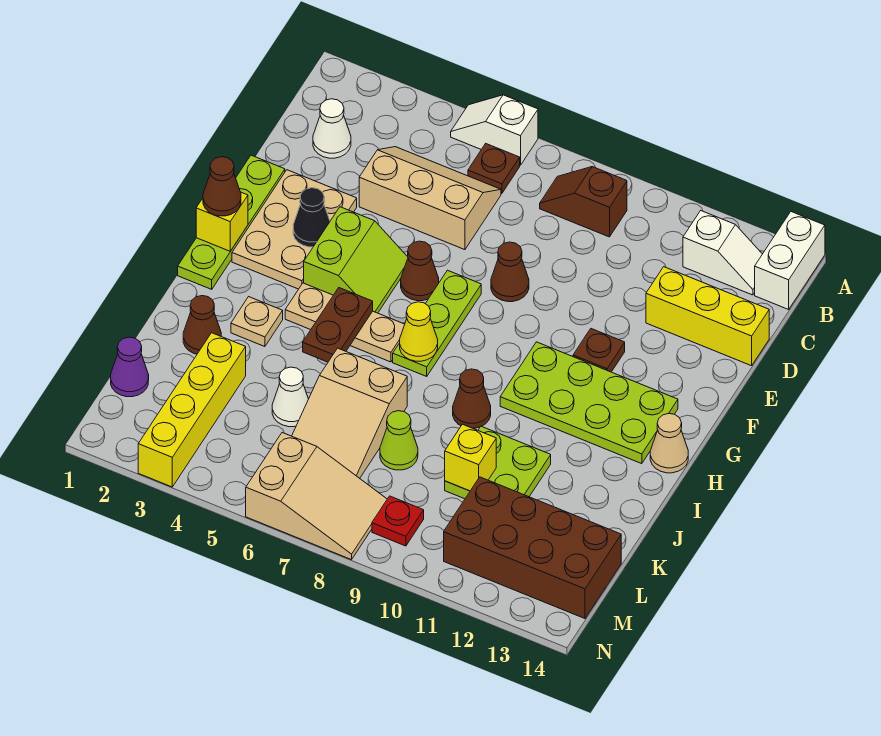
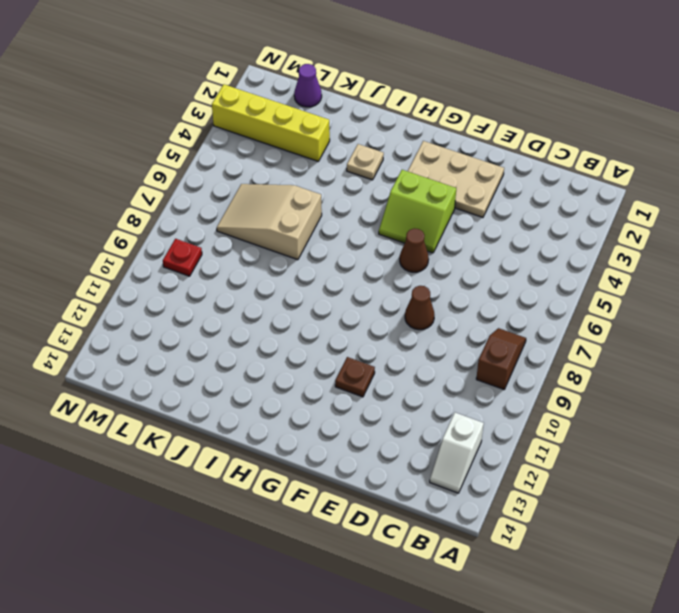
none -> white 1x2 slope [451,95,538,165]
none -> white 1x2 brick [755,212,825,309]
none -> brown 1x1 plate [468,144,520,193]
none -> white 1x1 cone [313,99,351,158]

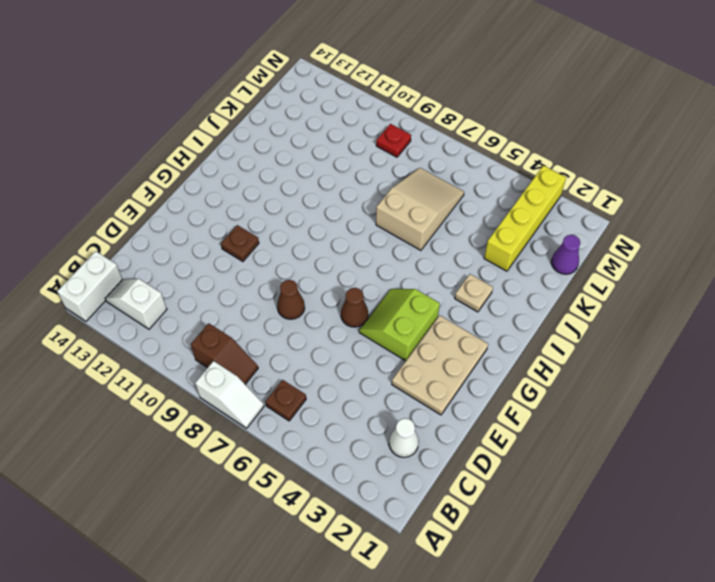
white 1x2 slope [195,361,264,428] -> white 1x2 slope moved to [451,95,538,165]
none -> tan 2x3 slope [359,147,501,250]
none -> yellow 1x3 brick [646,267,769,366]
none -> lime 1x4 plate [178,155,285,289]
none -> lime 1x3 plate [393,270,481,376]

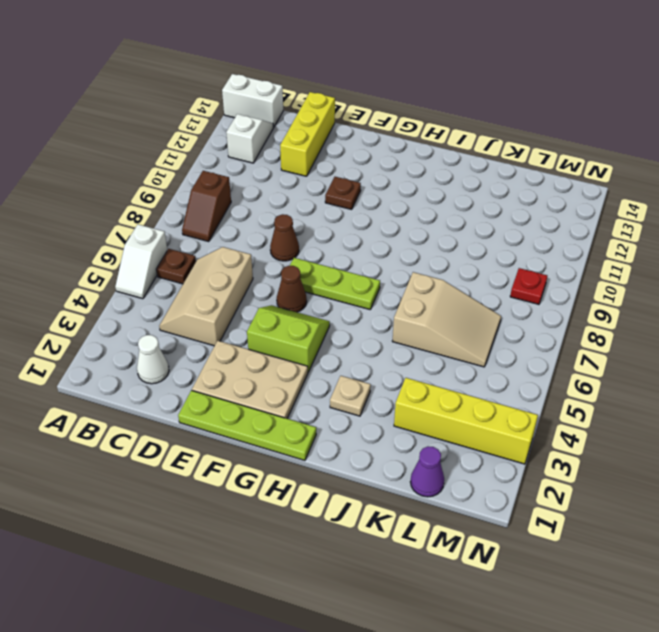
none -> lime 2x4 plate [500,342,678,464]
none -> tan 1x3 plate [285,283,405,362]
none -> tan 1x1 cone [650,414,688,473]
none -> brown 1x1 cone [453,369,491,428]

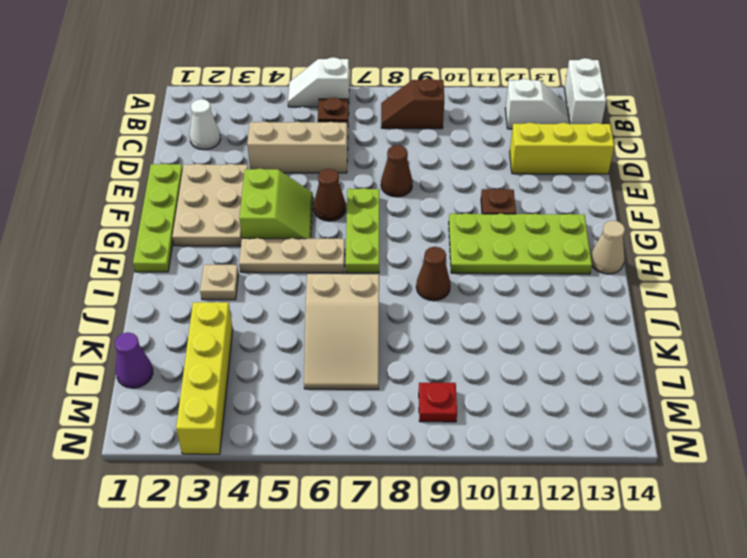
none -> brown 1x1 cone [183,296,221,354]
none -> lime 2x2 plate [445,426,551,499]
none -> white 1x1 cone [272,367,308,427]
none -> lime 1x1 cone [380,411,418,470]

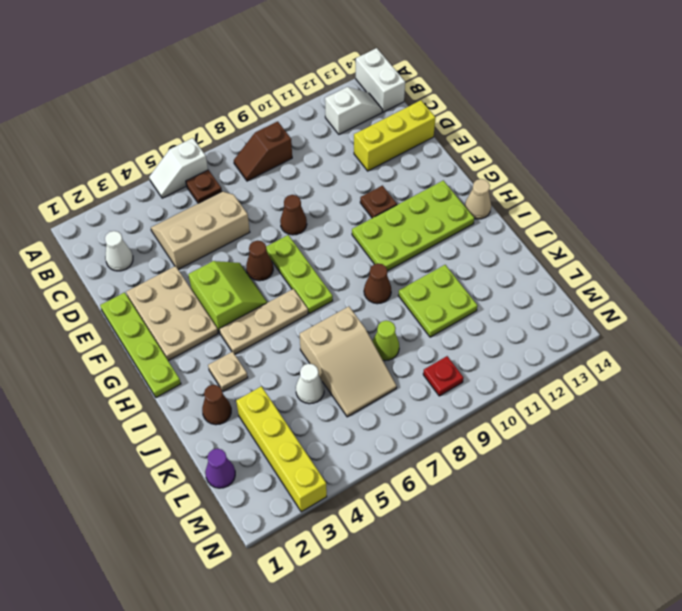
none -> brown 2x4 brick [444,477,621,619]
none -> tan 2x3 slope [246,433,387,560]
none -> black 1x1 cone [293,188,330,247]
none -> yellow 1x1 brick [196,192,248,251]

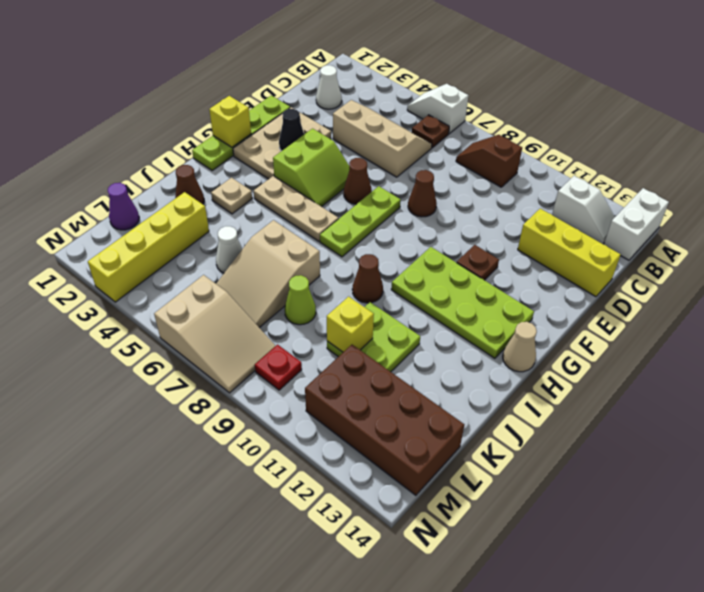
none -> brown 1x2 plate [303,288,373,362]
none -> yellow 1x1 cone [400,302,438,361]
none -> brown 1x1 cone [203,157,241,216]

